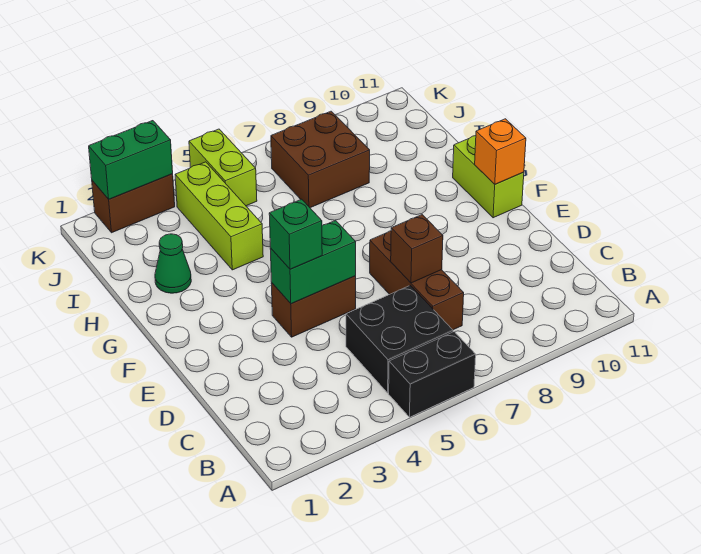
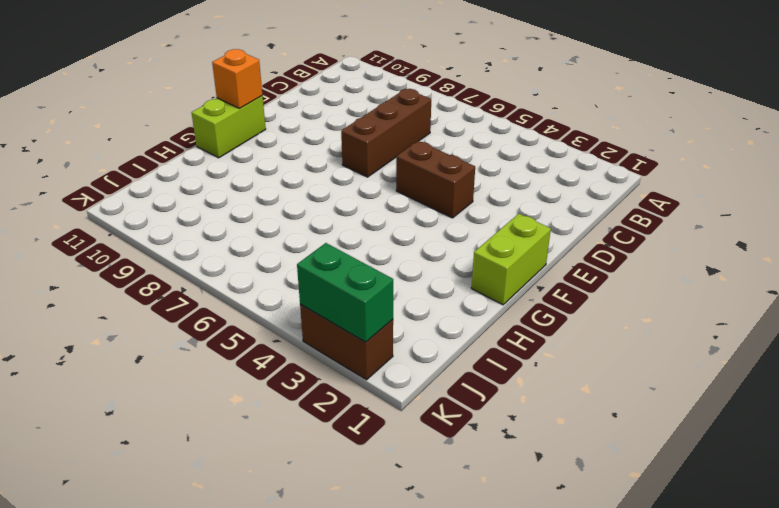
lime 1x2 brick [471,214,551,305] -> lime 1x2 brick moved to [189,129,257,206]
none -> black 1x2 brick [389,332,476,417]
none -> black 2x2 brick [346,285,453,393]
none -> green 1x1 cone [155,234,191,293]

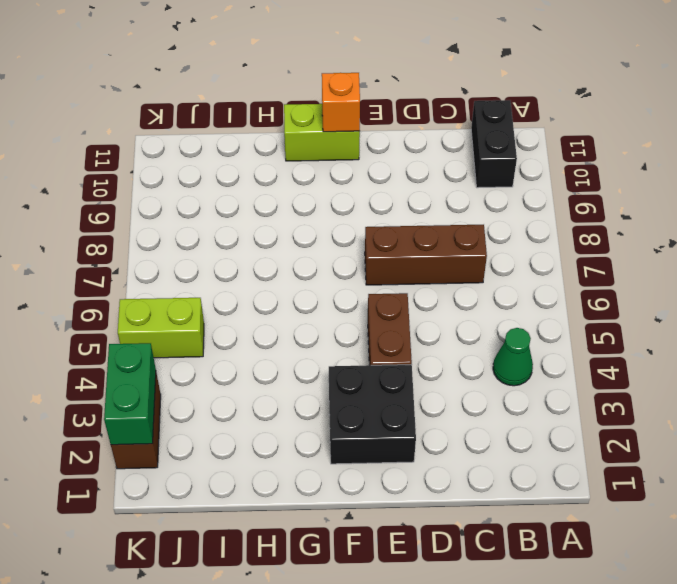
green 1x1 cone [493,328,533,386] -> green 1x1 cone moved to [155,234,191,293]
black 1x2 brick [471,100,517,188] -> black 1x2 brick moved to [389,332,476,417]
black 2x2 brick [329,365,416,464] -> black 2x2 brick moved to [346,285,453,393]
none -> lime 1x3 brick [175,162,263,270]
none -> brown 2x2 brick [271,111,370,208]
none -> brown 1x1 brick [391,215,443,283]

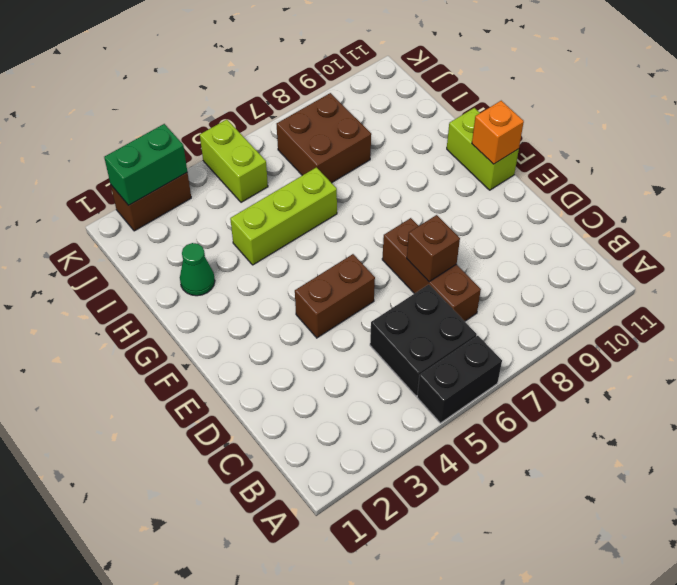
lime 1x3 brick [230,167,337,265] -> lime 1x3 brick turned to [175,162,263,270]
none -> green 1x2 brick [270,221,356,304]
none -> green 1x1 brick [269,199,322,269]

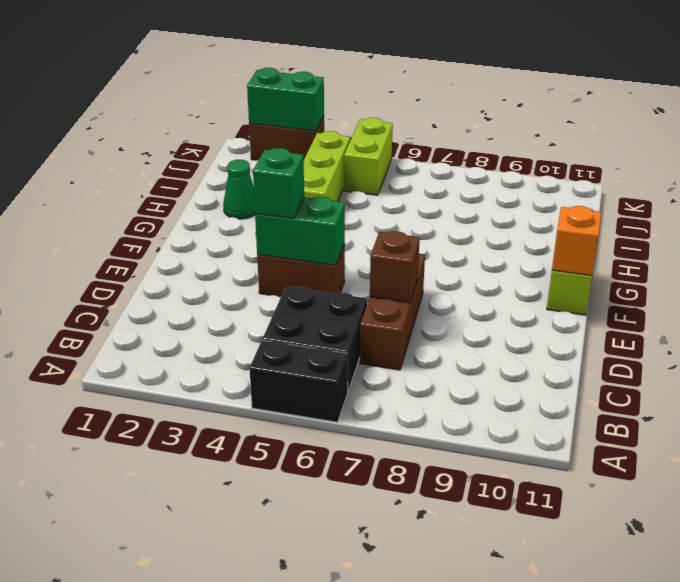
none -> brown 2x2 brick [271,111,370,208]

